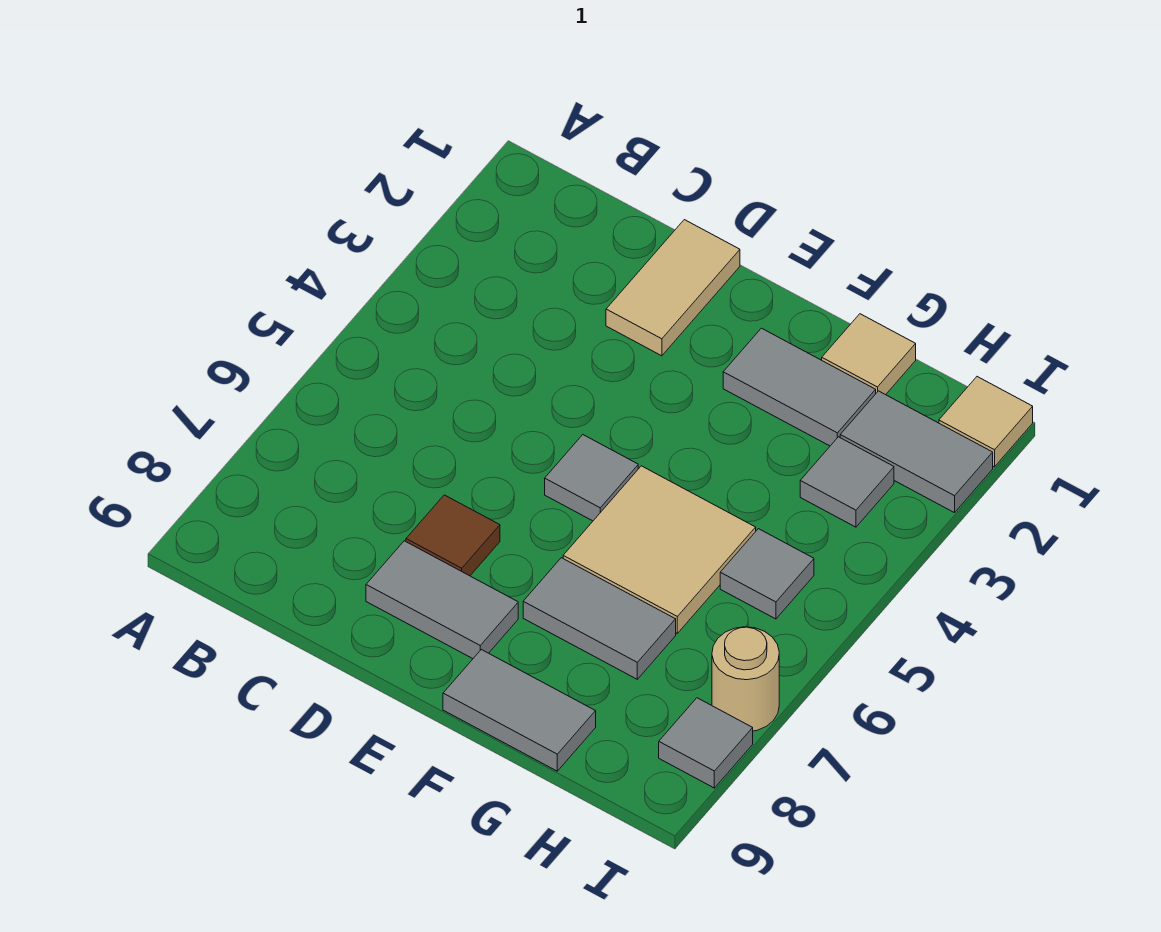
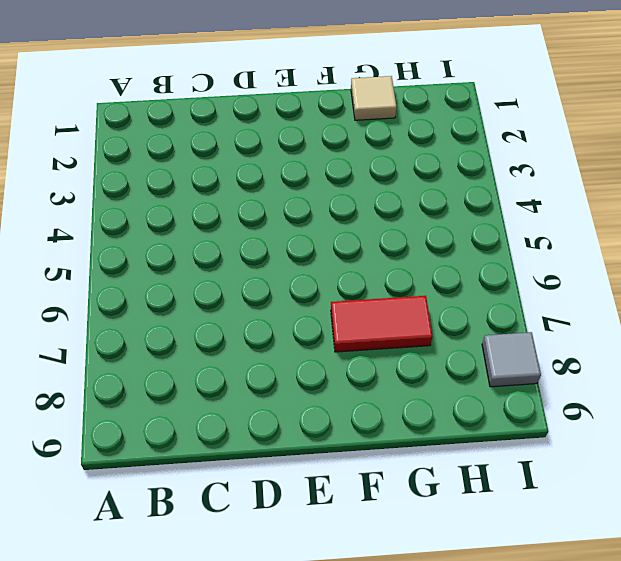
red 1x2 tile [331,296,432,352] -> grey 1x2 tile [523,558,676,679]
none -> tan 1x2 tile [606,220,740,356]
none -> brown 1x1 tile [406,495,500,576]
none -> grey 1x2 tile [366,541,518,659]

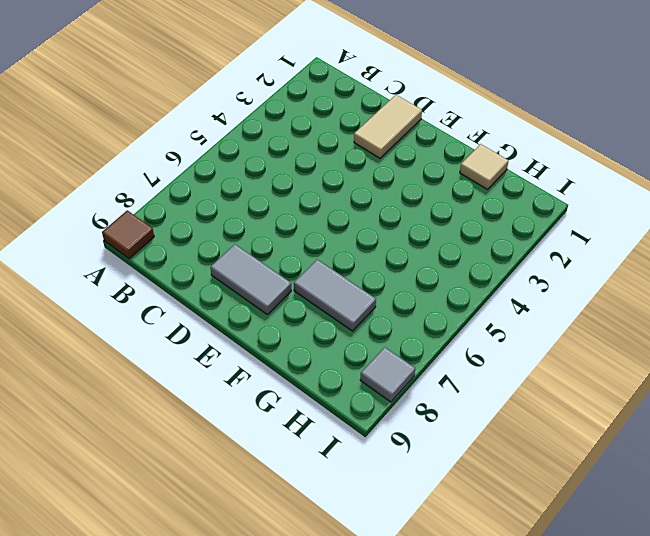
brown 1x1 tile [102,210,154,259] -> brown 1x1 tile moved to [406,495,500,576]
none -> grey 1x1 tile [545,435,638,521]
none -> grey 1x2 tile [723,328,876,446]
none -> tan 2x2 tile [563,466,756,633]

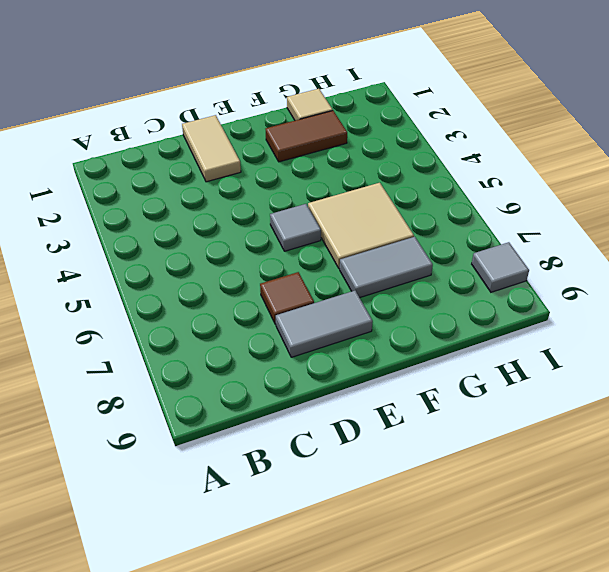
brown 1x2 tile [266,111,347,162] -> grey 1x2 tile [723,328,876,446]
none -> grey 1x2 tile [443,650,596,771]
none -> grey 1x2 tile [840,391,993,513]
none -> grey 1x1 tile [800,437,894,527]

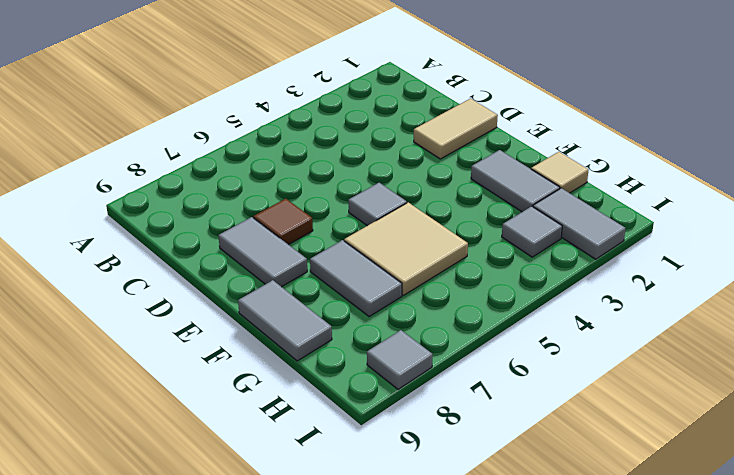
none -> grey 1x1 tile [720,529,814,619]
none -> tan 1x1 tile [939,377,1033,467]
none -> tan 1x1 round brick [712,627,779,731]

